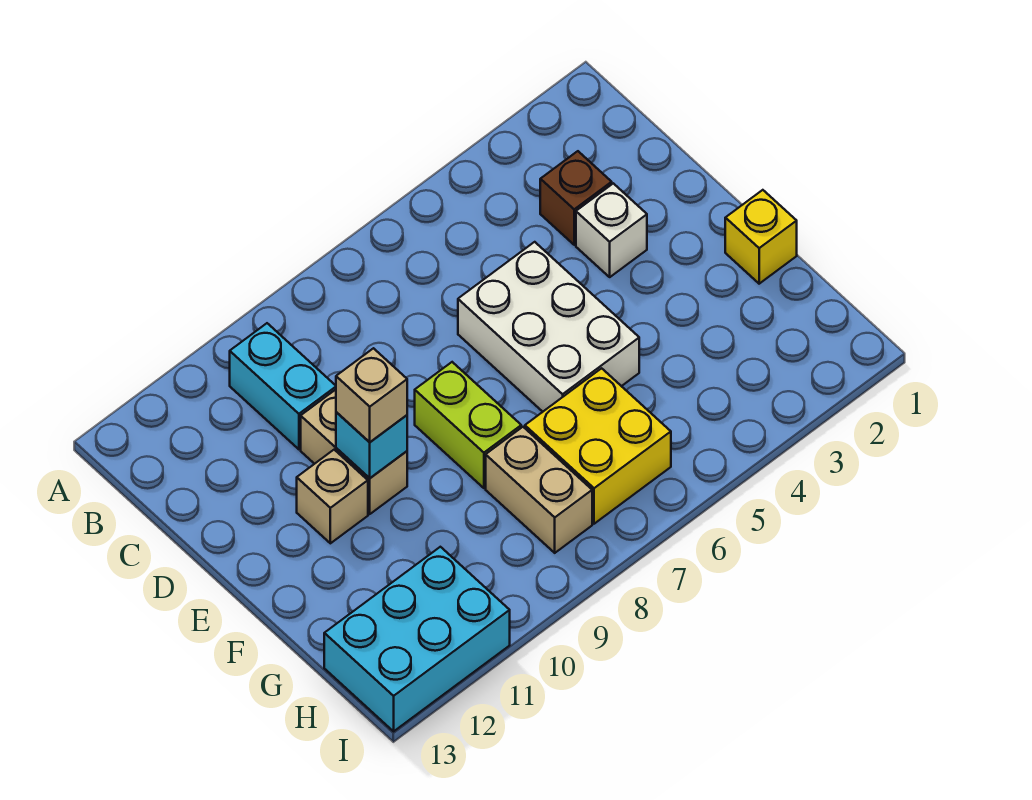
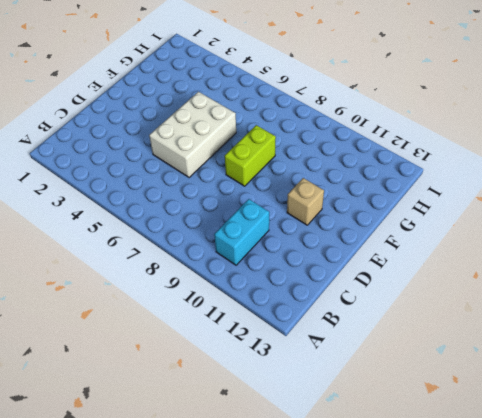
none -> brown 1x1 brick [540,151,612,245]
none -> white 1x1 brick [576,183,647,277]
none -> tan 1x2 brick [301,390,407,514]

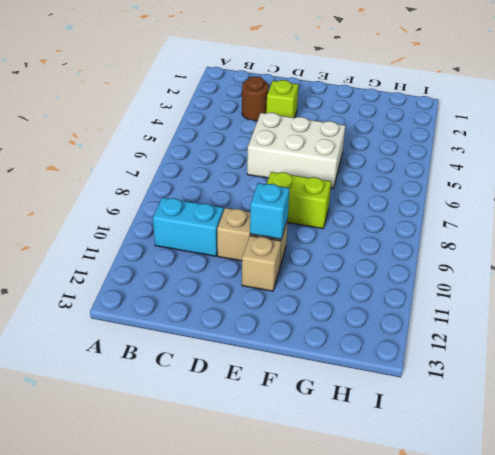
brown 1x1 round brick [242,76,269,121] -> brown 1x1 brick [540,151,612,245]
lime 1x1 brick [266,80,299,118] -> white 1x1 brick [576,183,647,277]
none -> yellow 1x1 brick [725,190,797,284]
none -> yellow 2x2 brick [525,368,671,524]
none -> tan 1x2 brick [486,427,592,553]

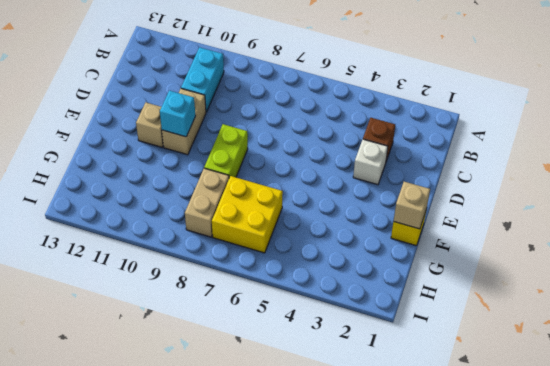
tan 1x1 brick [394,182,430,229] -> tan 1x1 brick moved to [336,348,407,442]
none -> white 2x3 brick [458,242,639,412]
none -> cyan 2x3 brick [324,547,510,731]

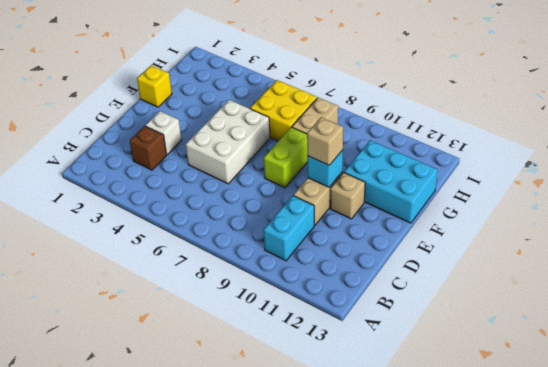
cyan 2x3 brick [344,140,438,223] -> cyan 2x3 brick moved to [324,547,510,731]

